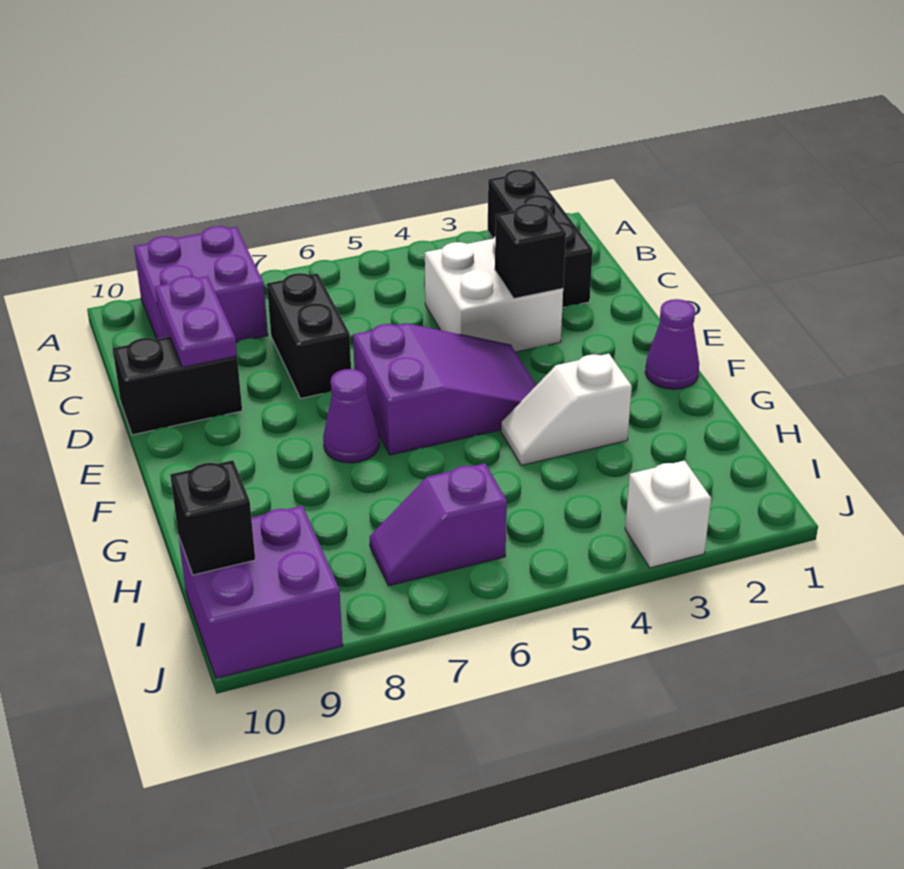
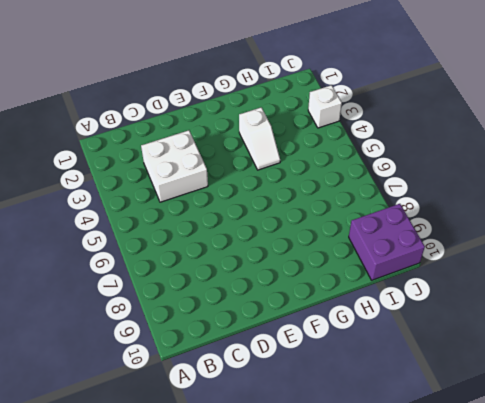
none -> black 1x3 brick [488,170,593,308]
none -> purple 2x2 brick [134,226,268,342]
none -> black 1x2 brick [267,273,351,398]

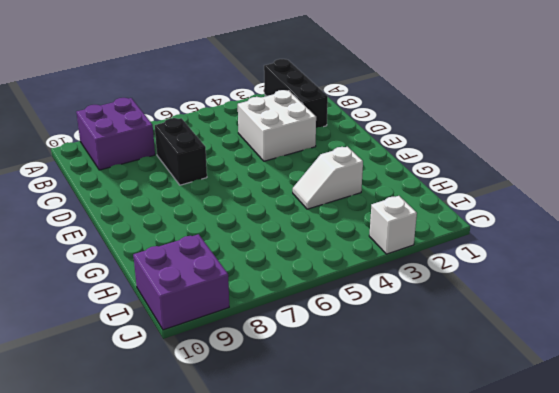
none -> black 1x2 brick [113,337,242,435]
none -> purple 2x3 slope [353,323,536,455]
none -> purple 1x1 cone [645,299,699,389]

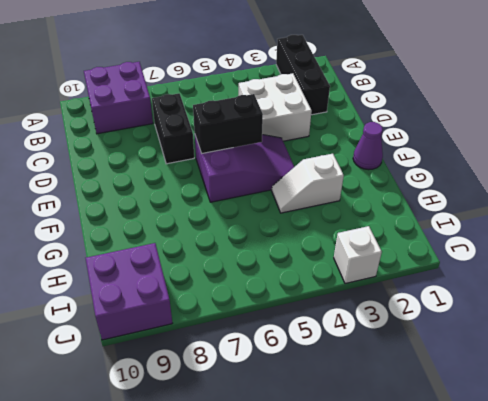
black 1x2 brick [193,94,263,154] -> black 1x2 brick moved to [113,337,242,435]
none -> purple 1x1 cone [323,369,380,463]
none -> purple 1x2 slope [370,463,507,586]
none -> purple 1x2 plate [155,276,237,367]

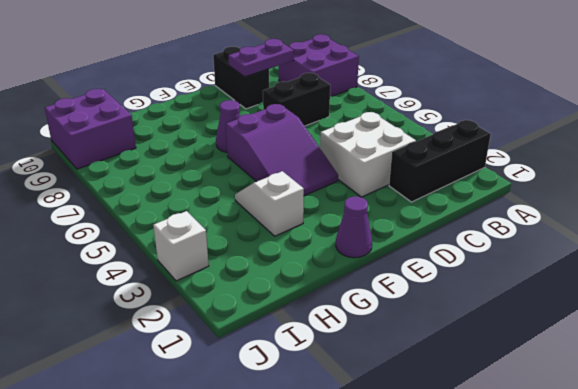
none -> purple 1x2 slope [370,463,507,586]
none -> black 1x1 brick [495,204,566,298]
none -> black 1x1 brick [170,460,255,575]

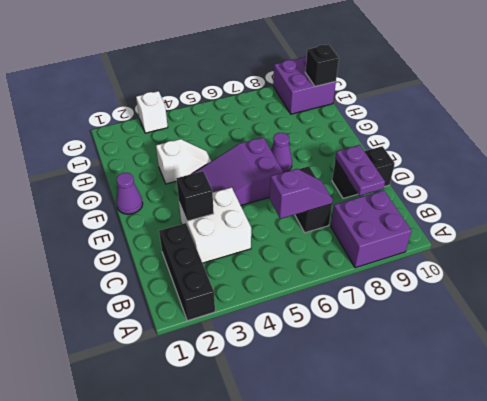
purple 1x2 slope [270,169,333,219] -> purple 1x2 slope moved to [370,463,507,586]

